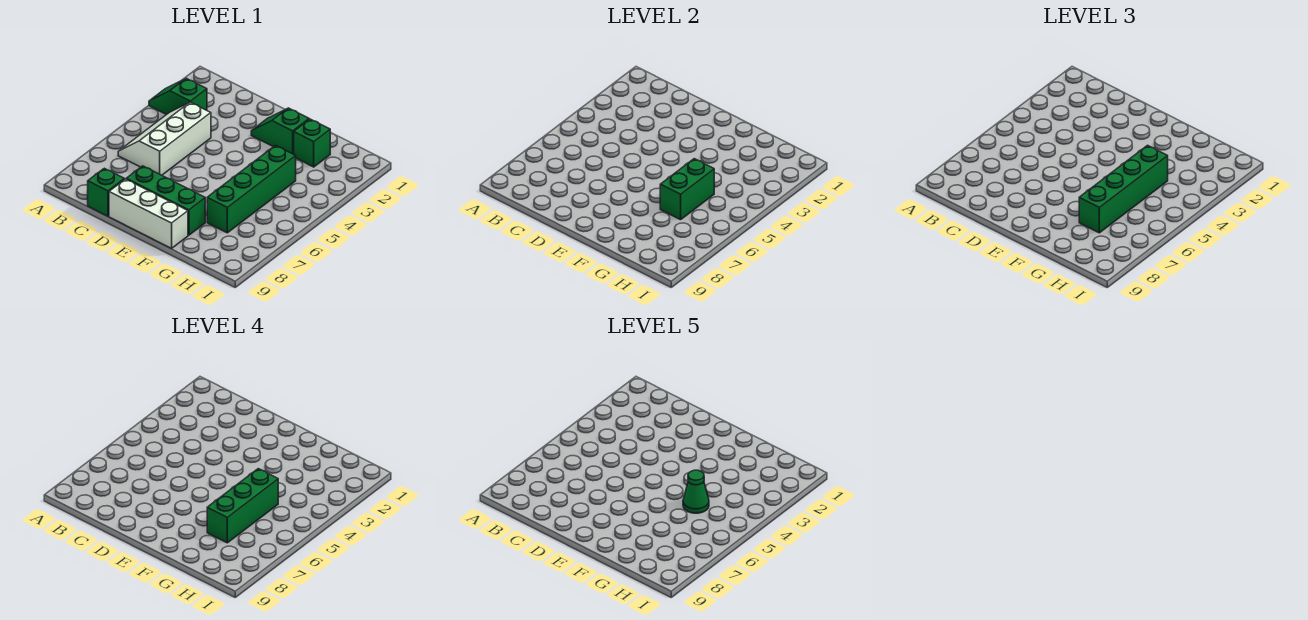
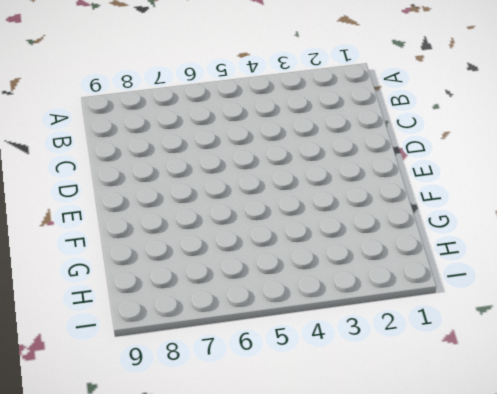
none -> green 1x2 slope [149,78,207,115]
none -> white 2x3 slope [118,102,211,175]
none -> green 1x1 brick [88,168,124,216]

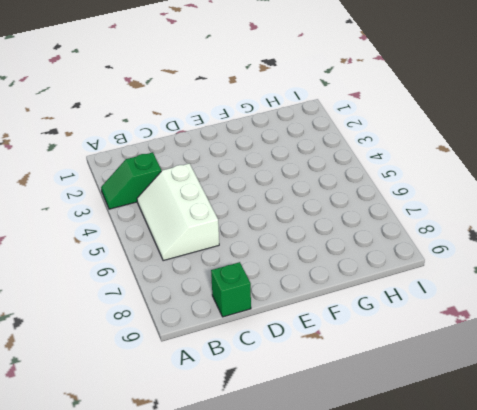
none -> green 1x3 brick [126,166,205,235]
none -> white 1x3 brick [109,179,188,248]
none -> green 1x2 slope [251,108,309,154]

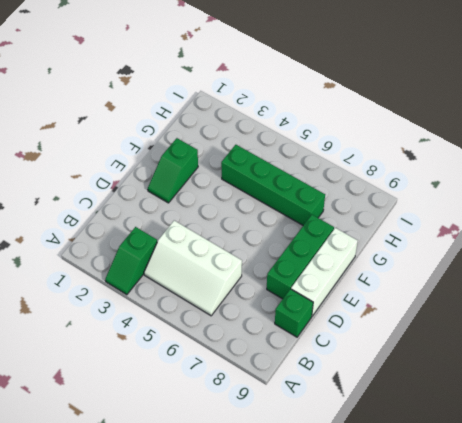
none -> green 1x1 brick [294,119,330,167]
none -> green 1x2 brick [660,159,714,220]
none -> green 1x4 brick [1079,145,1168,233]

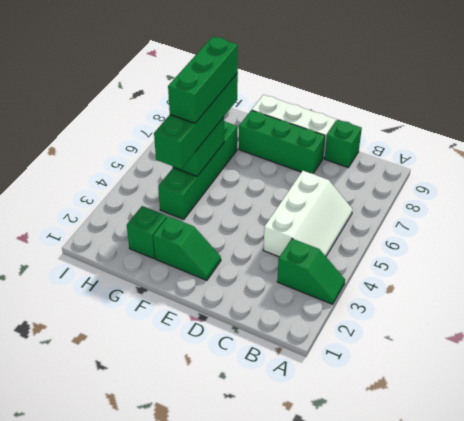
none -> green 1x1 cone [683,470,709,513]

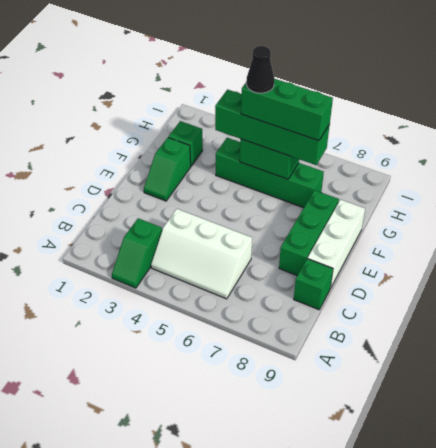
black 1x1 cone [246,46,274,93] -> green 1x1 cone [683,470,709,513]

